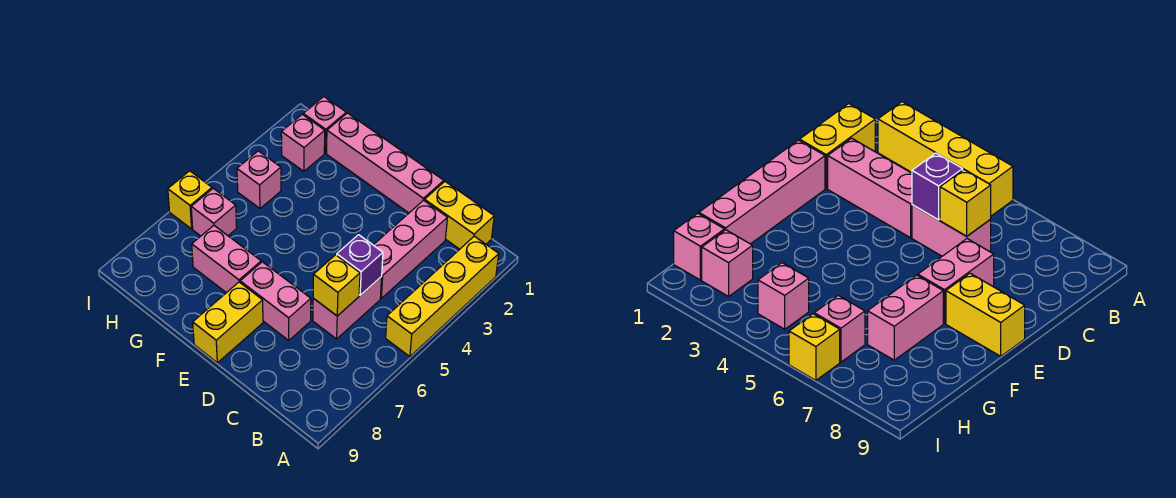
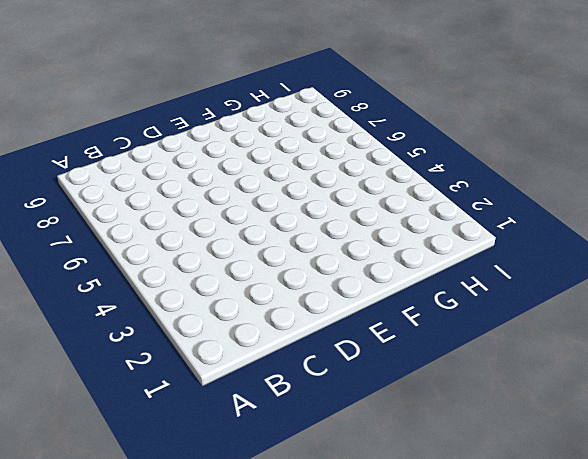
none -> yellow 1x4 brick [386,236,499,357]
none -> yellow 1x2 brick [425,182,494,249]
none -> pink 1x3 brick [374,200,447,298]

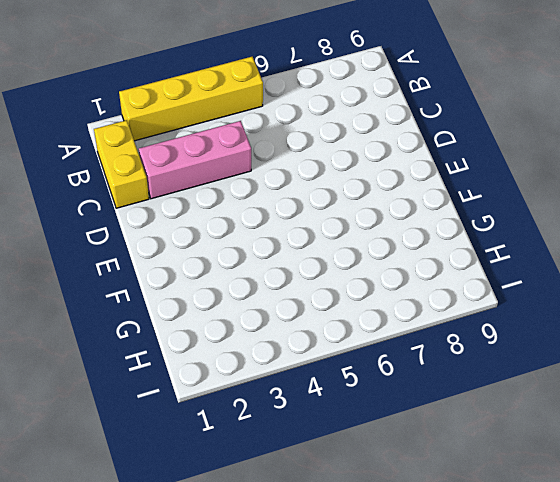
none -> pink 1x2 brick [313,277,382,339]
none -> pink 1x4 brick [327,113,444,213]
none -> pink 1x2 brick [240,262,311,340]

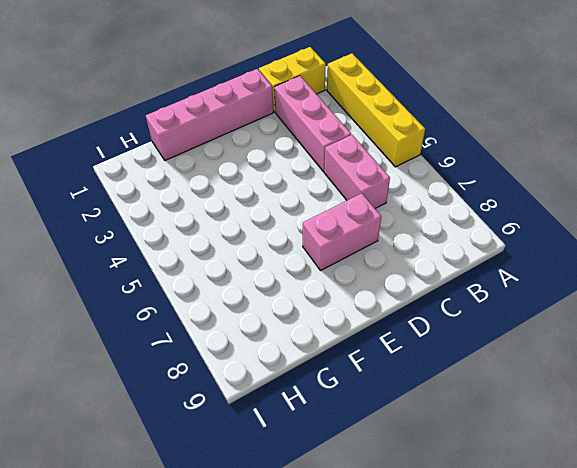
none -> yellow 1x2 brick [193,282,263,363]
none -> pink 1x2 brick [192,226,261,293]
none -> pink 1x1 brick [303,97,346,153]

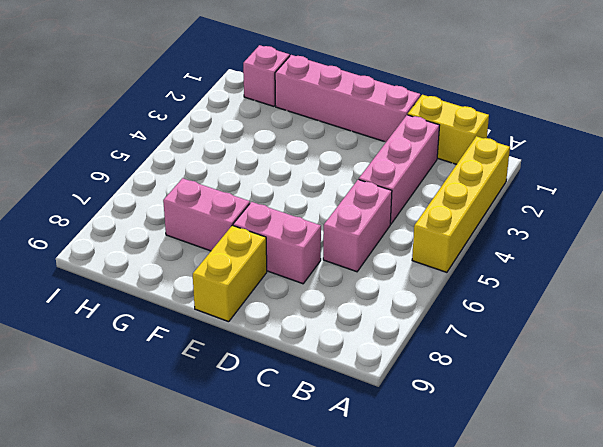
none -> pink 1x1 brick [281,114,325,171]
none -> pink 1x1 brick [237,151,281,208]
none -> pink 1x1 brick [191,188,237,236]

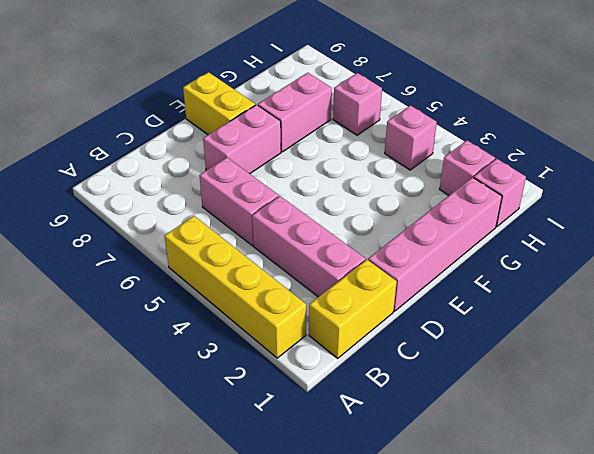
none -> yellow 1x1 brick [168,171,212,229]
none -> purple 1x1 brick [337,235,383,295]
none -> yellow 1x1 brick [313,255,360,316]

